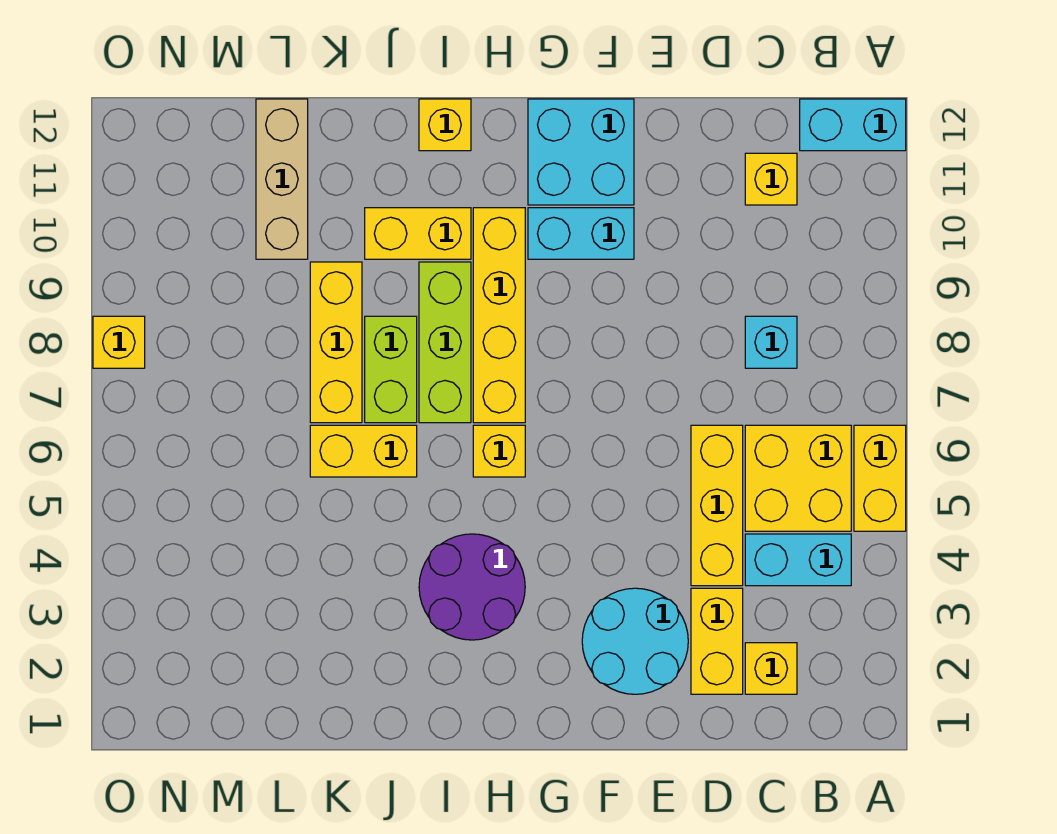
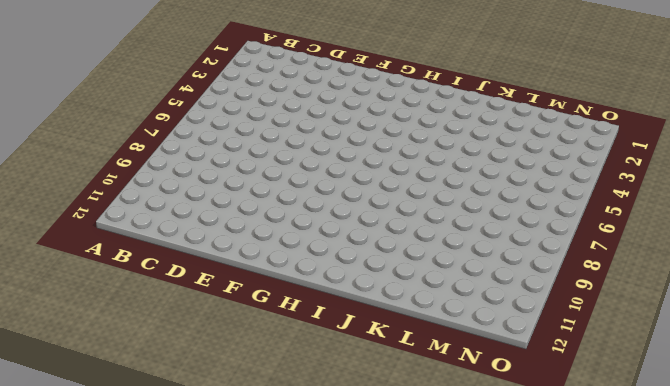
none -> yellow 1x2 brick [854,425,906,531]
none -> cyan 1x2 brick [800,99,906,151]
none -> cyan 1x2 brick [745,534,851,586]

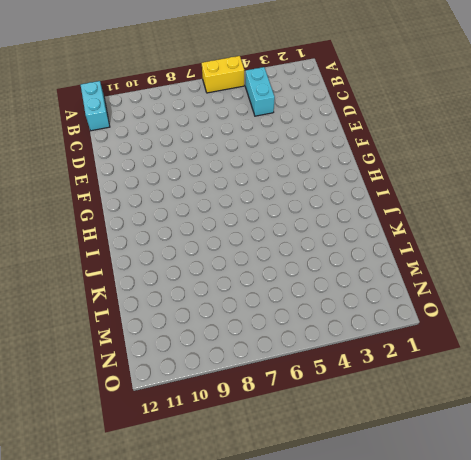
none -> yellow 2x2 brick [745,425,851,531]
none -> yellow 1x1 brick [745,643,797,694]
none -> cyan 1x1 brick [745,316,797,368]

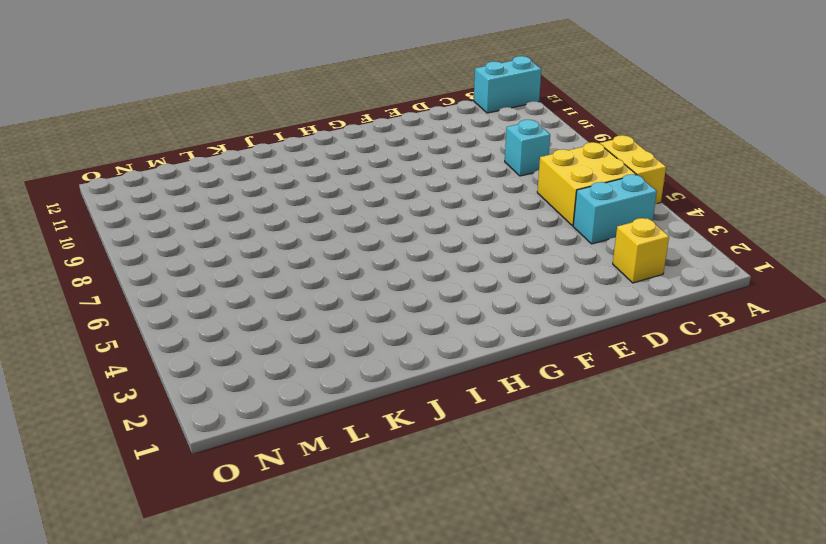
none -> yellow 1x1 brick [745,153,797,205]
none -> yellow 1x2 brick [691,588,743,694]
none -> yellow 1x3 brick [691,425,743,586]

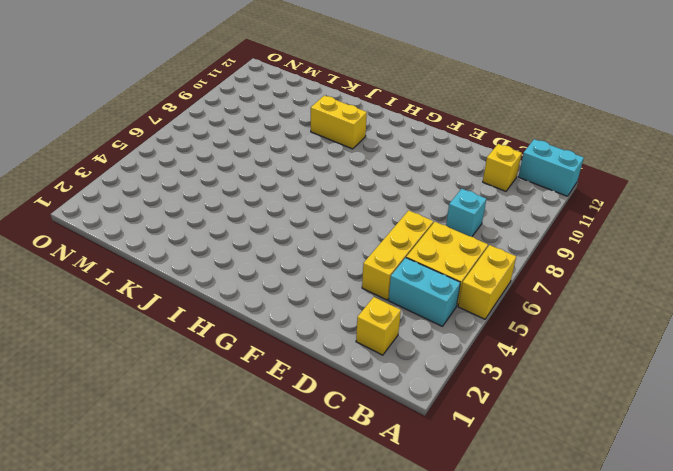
none -> yellow 1x2 brick [691,588,743,694]
none -> cyan 2x2 round brick [582,588,688,694]
none -> cyan 1x2 brick [528,208,634,259]

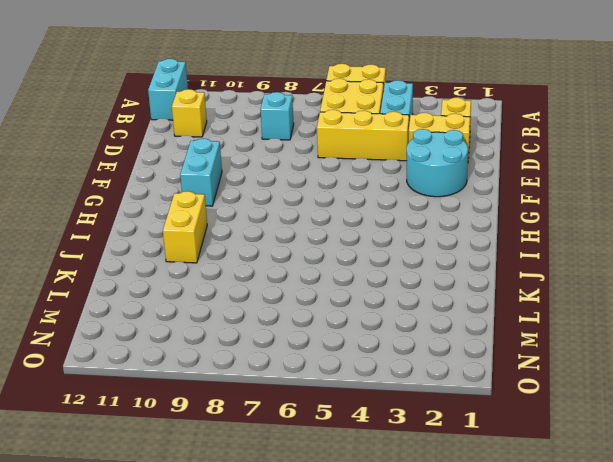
none -> cyan 2x2 brick [528,99,634,205]
none -> purple 2x2 round brick [419,534,525,640]
none -> yellow 1x1 brick [473,425,525,477]

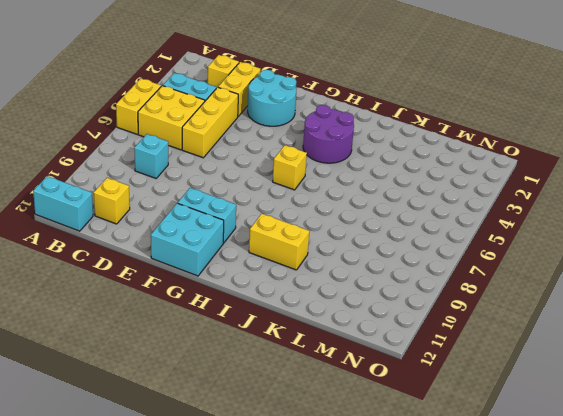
none -> yellow 1x4 brick [473,208,525,423]
none -> lime 1x3 brick [419,262,471,423]
none -> yellow 1x1 brick [419,99,471,151]

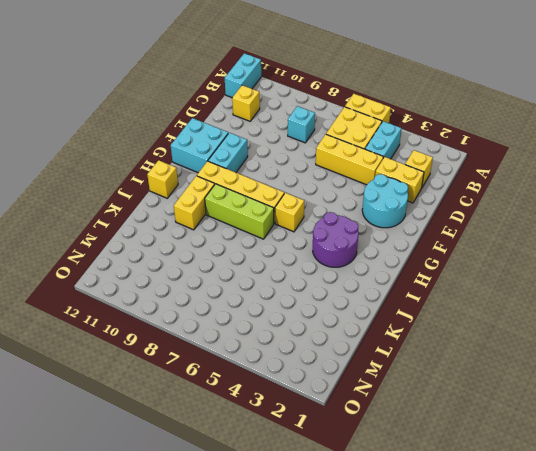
none -> yellow 1x2 brick [310,425,417,477]
none -> lime 1x2 brick [365,316,417,423]
none -> yellow 1x3 brick [310,262,362,423]

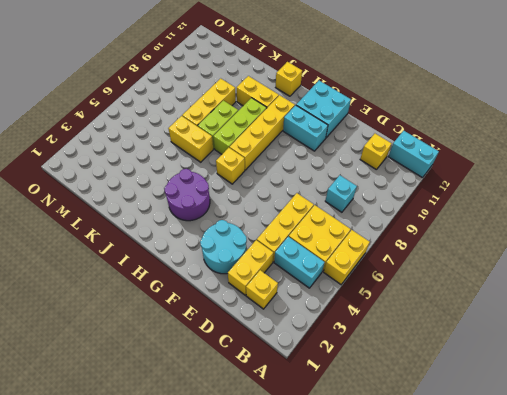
none -> tan 1x3 brick [256,99,308,259]
none -> yellow 1x1 brick [93,316,145,368]

